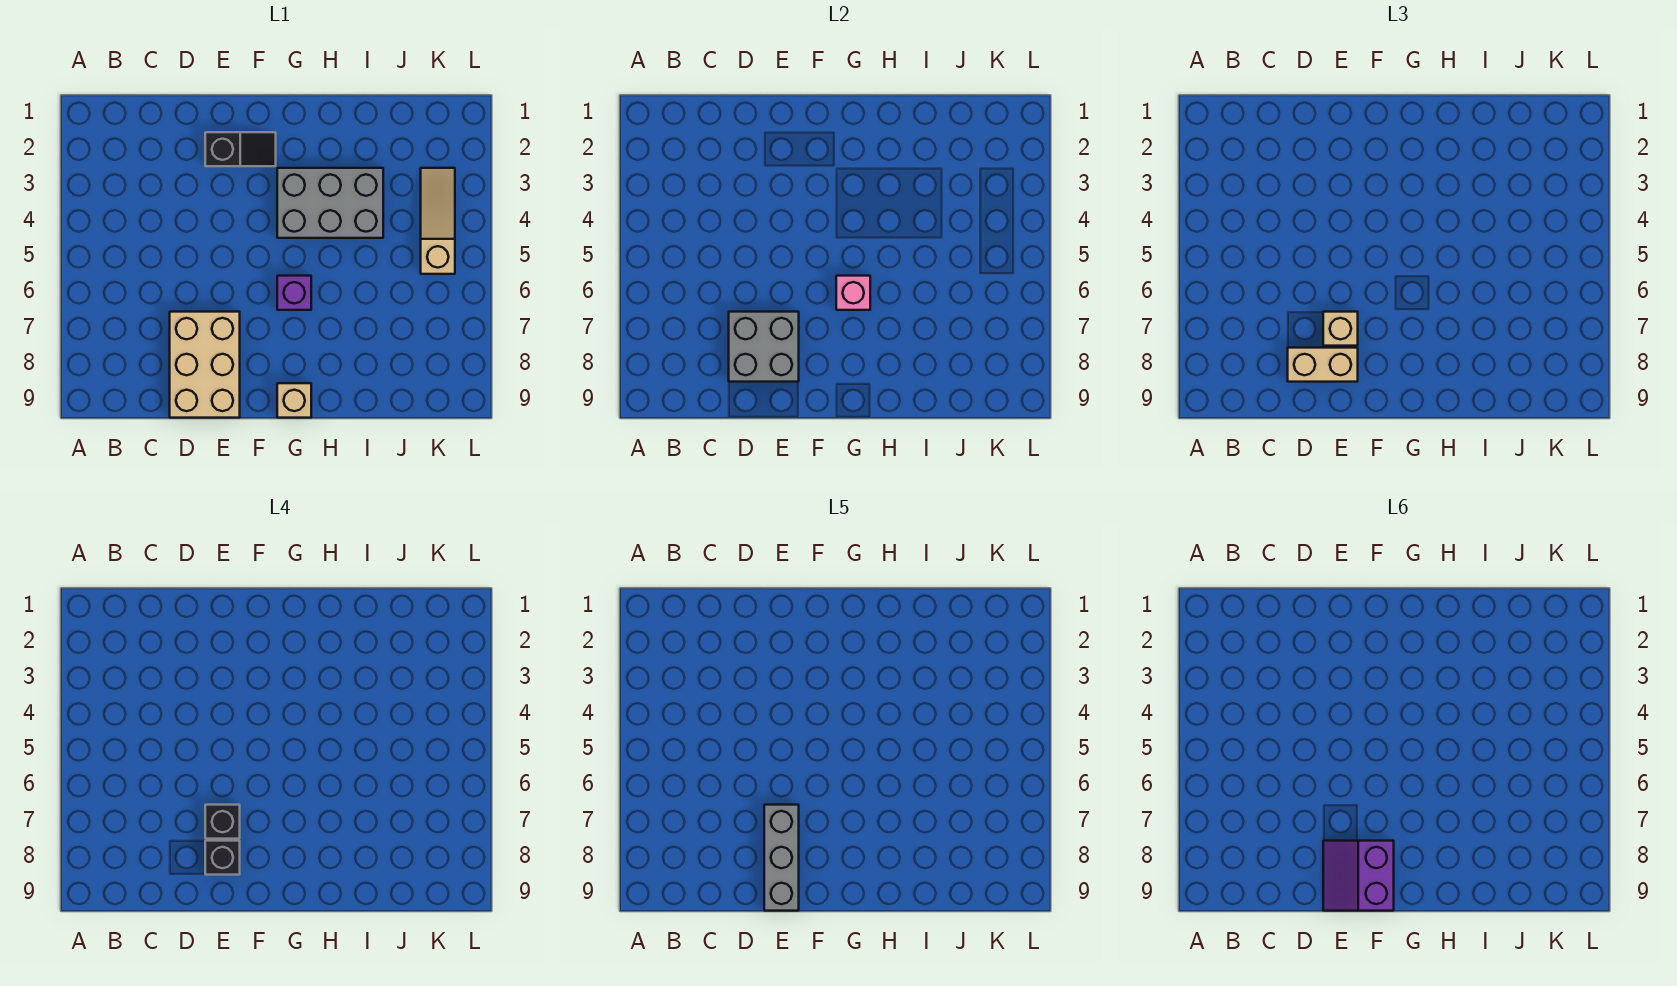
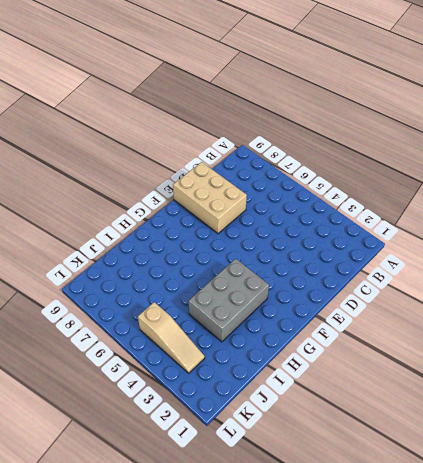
none -> black 1x2 slope [205,132,276,166]
none -> purple 1x1 brick [277,276,311,310]
none -> tan 1x1 brick [277,383,311,418]

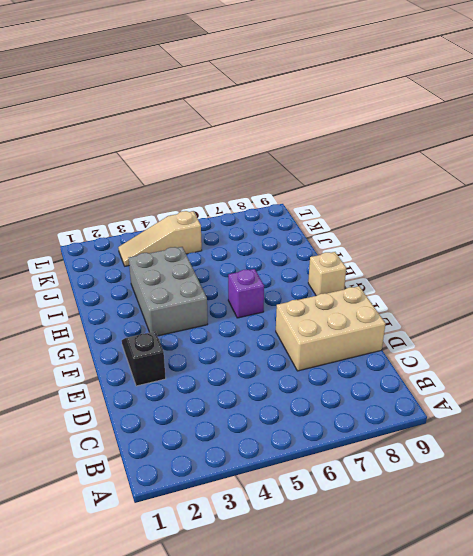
none -> grey 2x2 brick [729,312,799,382]
none -> pink 1x1 brick [836,276,870,310]
none -> tan 1x2 brick [1288,348,1358,382]

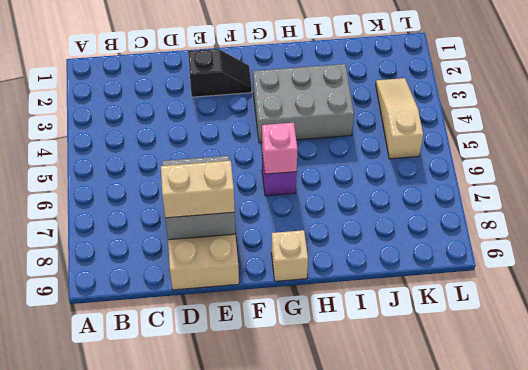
none -> tan 1x1 brick [1323,312,1358,346]
none -> black 1x1 brick [205,805,240,839]
none -> black 1x1 brick [205,841,240,875]

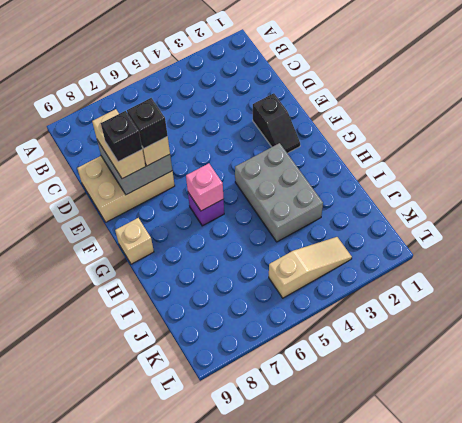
none -> grey 1x3 brick [764,805,799,911]
none -> purple 2x2 slope [1323,841,1394,911]

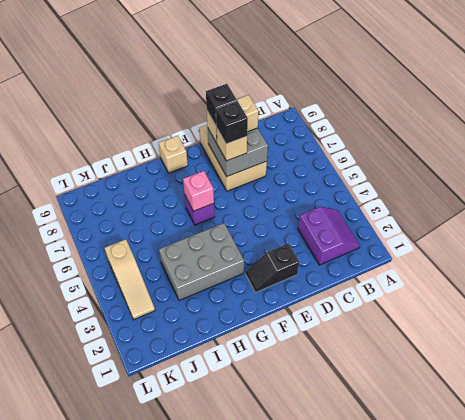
purple 2x2 slope [298,207,360,265] -> purple 2x2 slope moved to [1323,841,1394,911]
none -> grey 1x3 brick [764,805,799,911]

